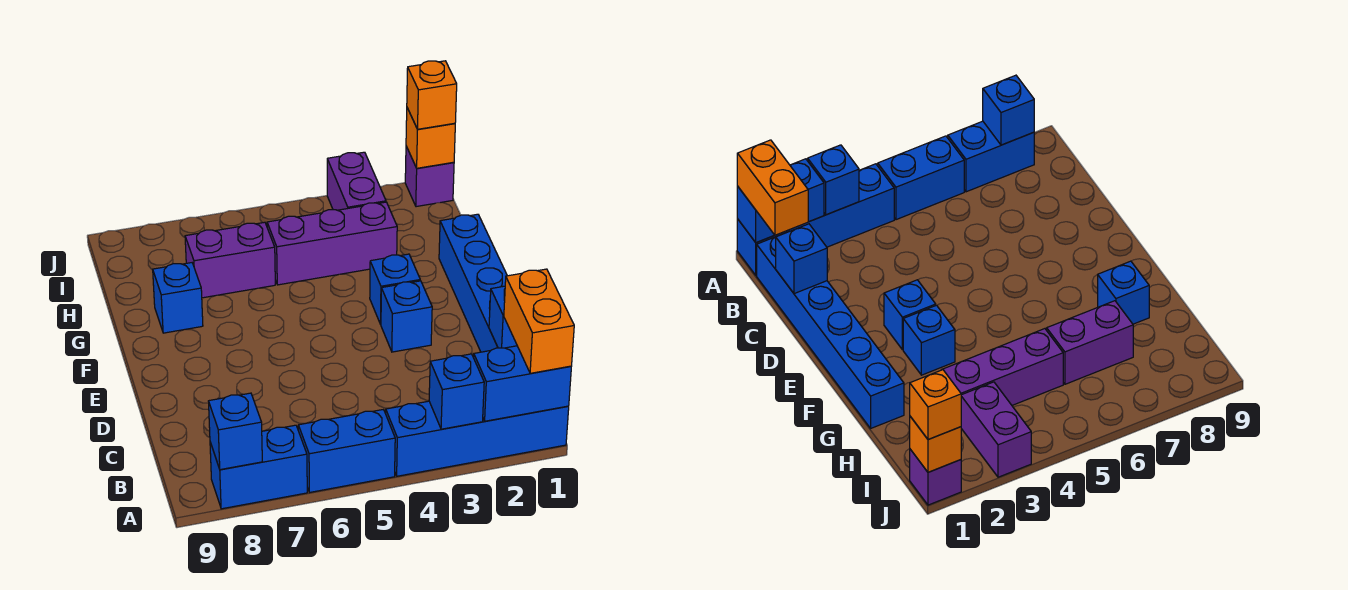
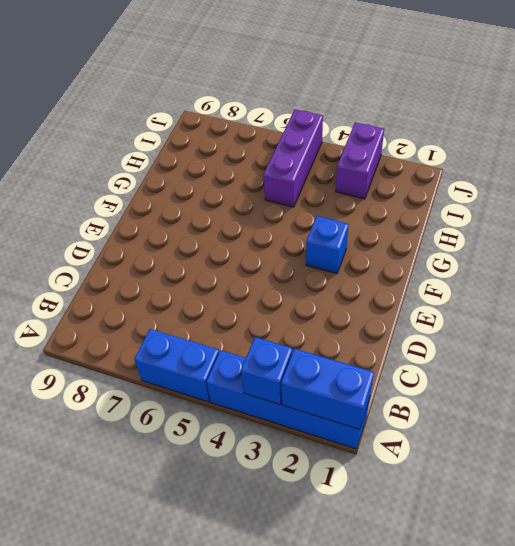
purple 1x3 brick [263,109,323,207] -> purple 1x3 brick turned to [267,202,397,285]
none -> blue 1x2 brick [210,425,307,509]
none -> blue 1x6 brick [439,214,507,352]
none -> blue 1x1 brick [381,281,432,352]

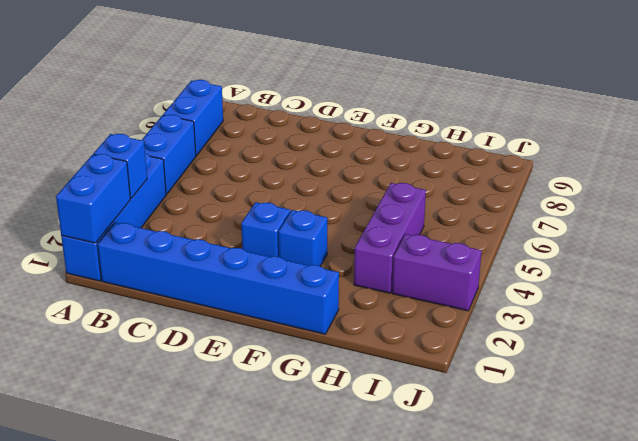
none -> blue 1x1 brick [153,263,203,333]
none -> purple 1x2 brick [185,222,275,298]
none -> purple 1x1 brick [405,146,454,207]

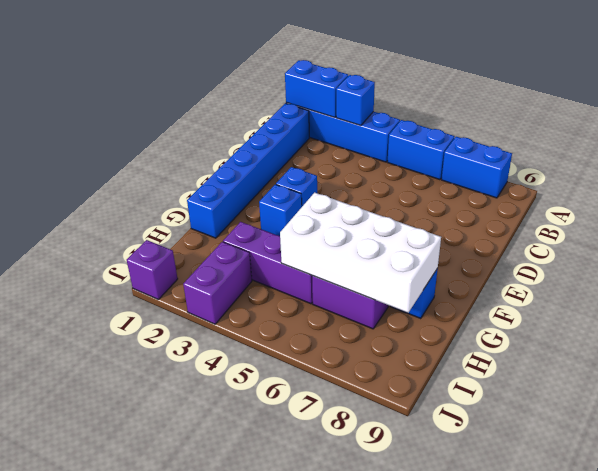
white 2x4 brick [280,193,441,313] -> none
none -> blue 1x1 brick [209,393,262,470]
none -> blue 1x1 brick [489,286,517,348]
none -> orange 1x1 brick [406,108,455,168]

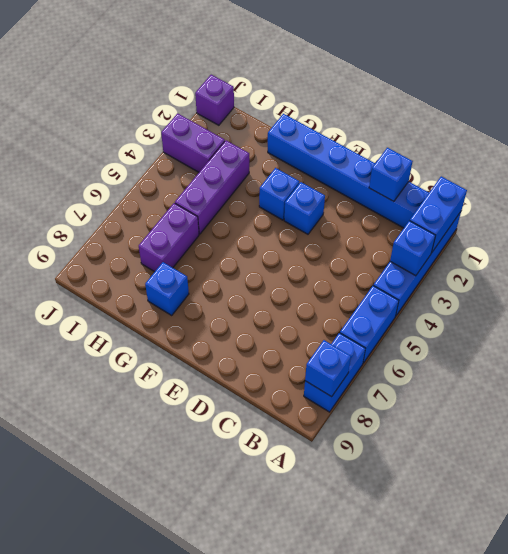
none -> orange 1x1 brick [406,108,455,168]
none -> orange 1x2 brick [504,269,574,373]
none -> orange 1x1 brick [407,61,457,129]

